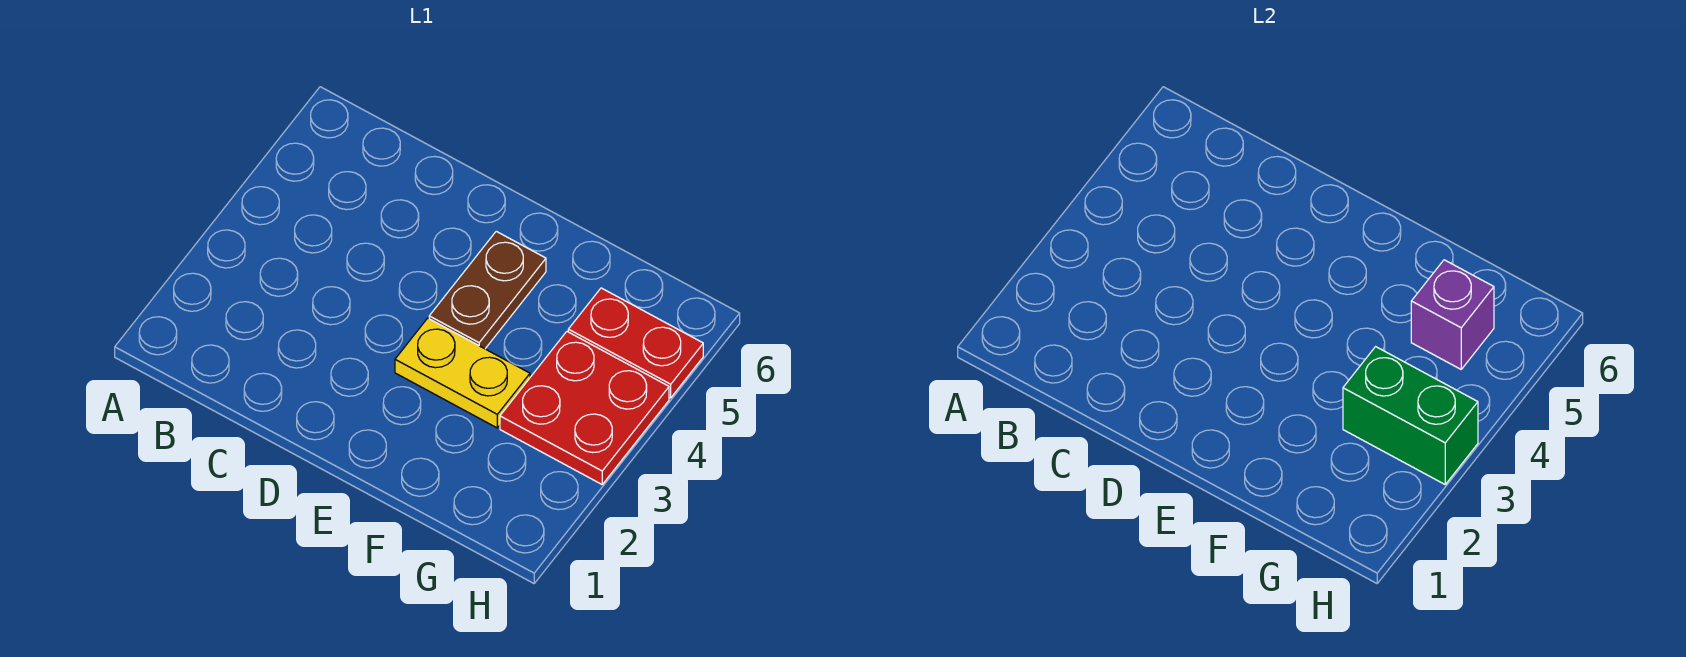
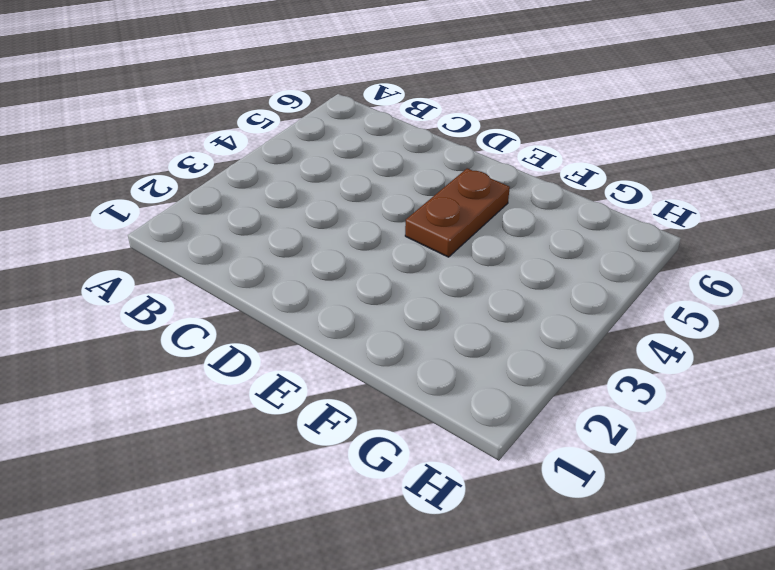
none -> yellow 1x2 plate [395,318,530,428]
none -> red 2x2 plate [500,332,669,484]

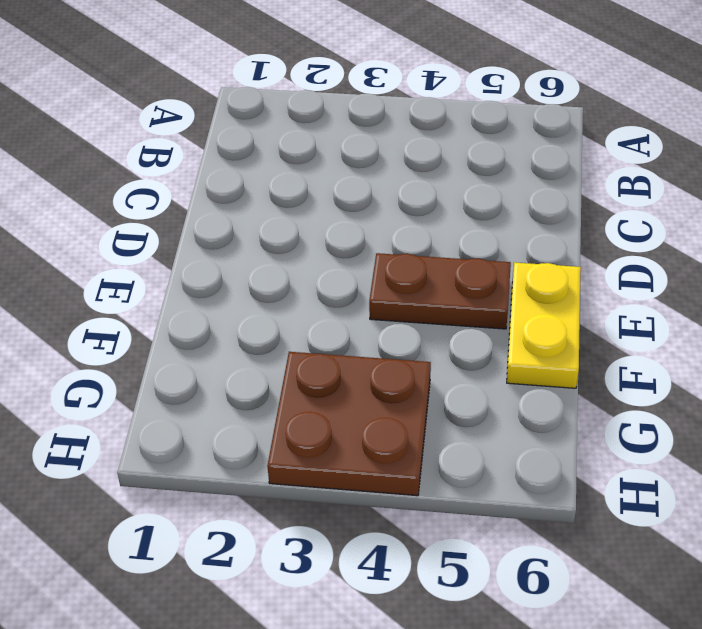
yellow 1x2 plate [507,262,581,388] -> yellow 1x2 plate moved to [395,318,530,428]
brown 2x2 plate [267,352,431,496] -> red 2x2 plate [500,332,669,484]
none -> red 1x2 plate [568,288,703,398]
none -> green 1x2 brick [1343,347,1478,484]

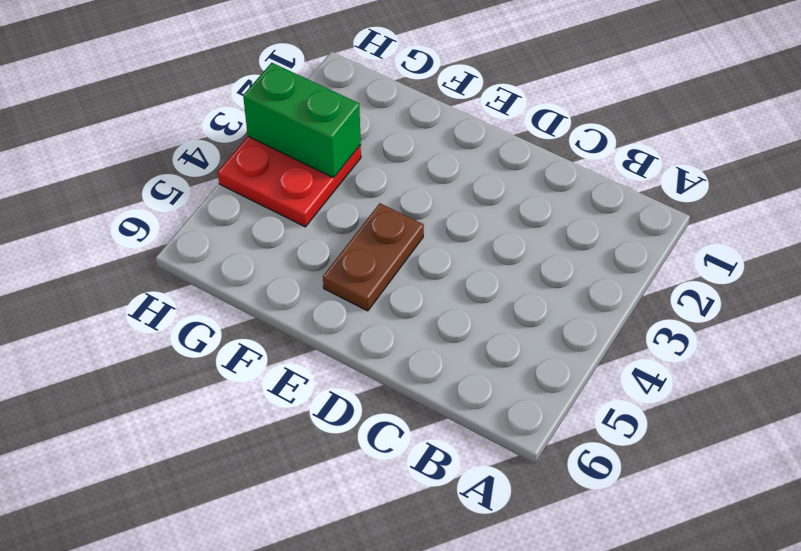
none -> yellow 1x2 plate [395,318,530,428]
none -> red 1x2 plate [568,288,703,398]

